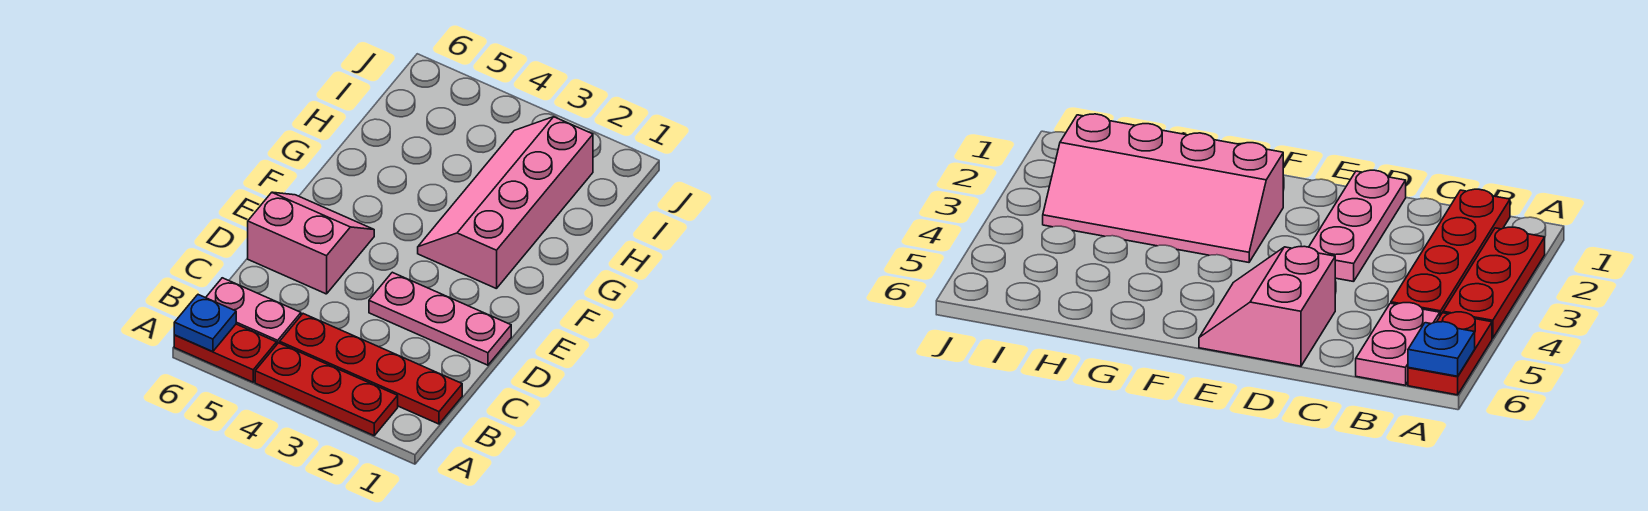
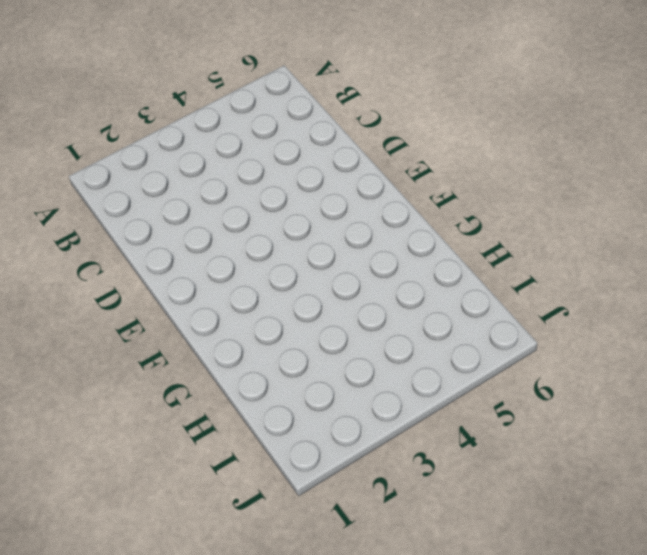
none -> red 1x3 plate [255,343,398,436]
none -> red 1x2 plate [174,324,277,382]

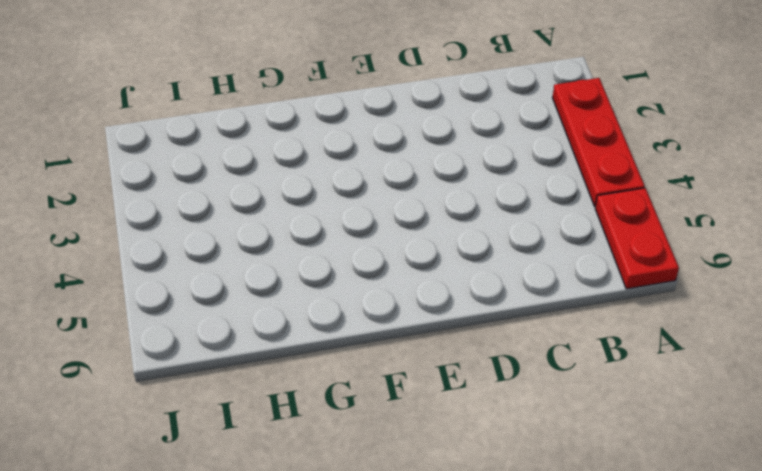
none -> red 1x4 plate [280,314,462,424]
none -> pink 1x2 plate [206,278,301,344]

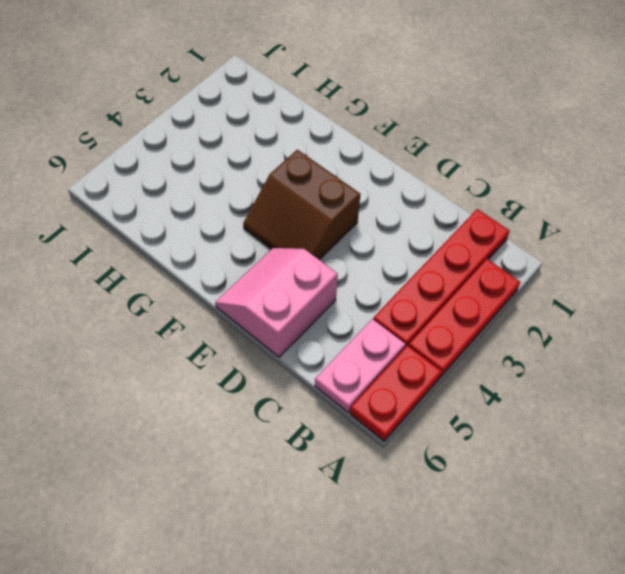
brown 2x2 slope [243,150,360,260] -> pink 2x4 slope [418,117,593,289]
none -> pink 1x3 plate [369,272,511,365]
none -> blue 1x1 plate [174,295,236,352]

